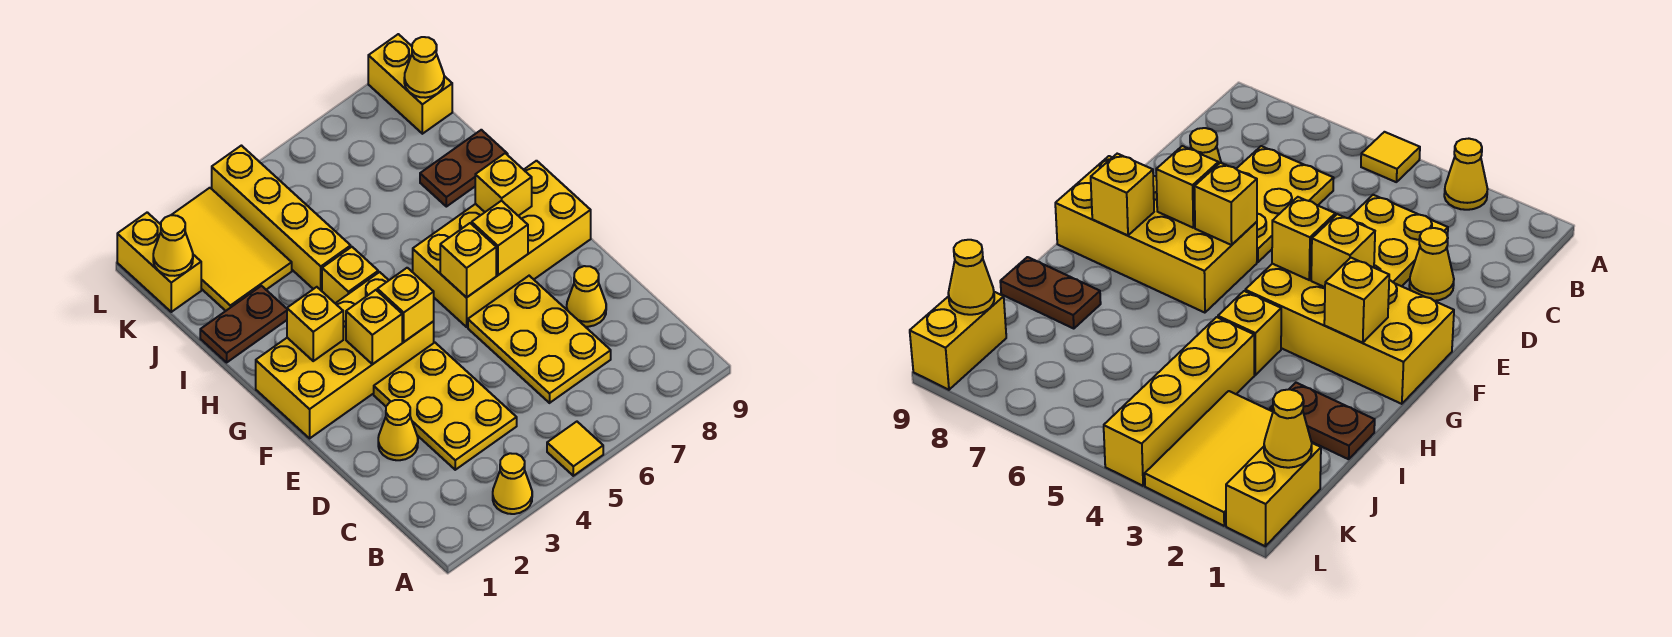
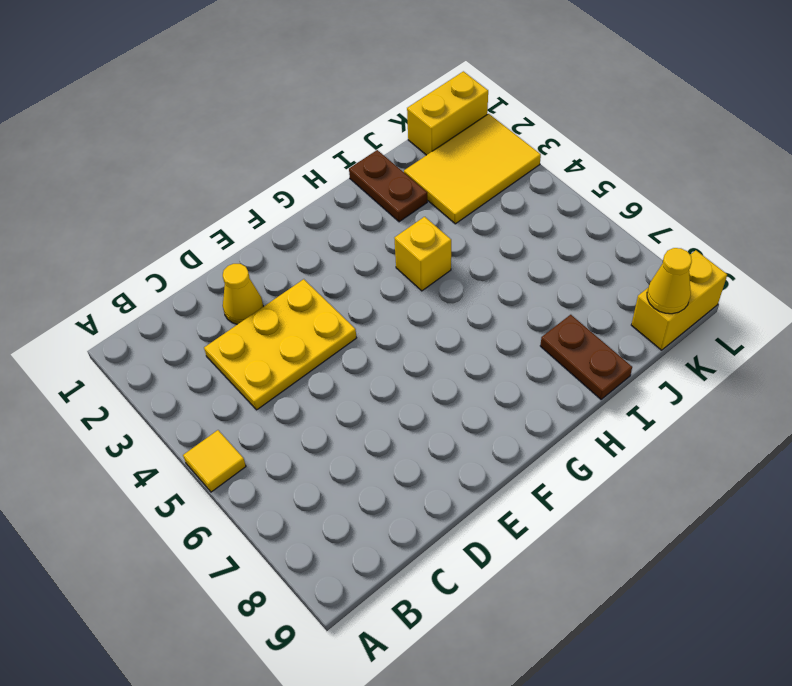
none -> yellow 1x1 cone [493,453,532,514]
none -> yellow 2x3 plate [468,276,611,403]
none -> yellow 1x1 cone [567,266,606,327]

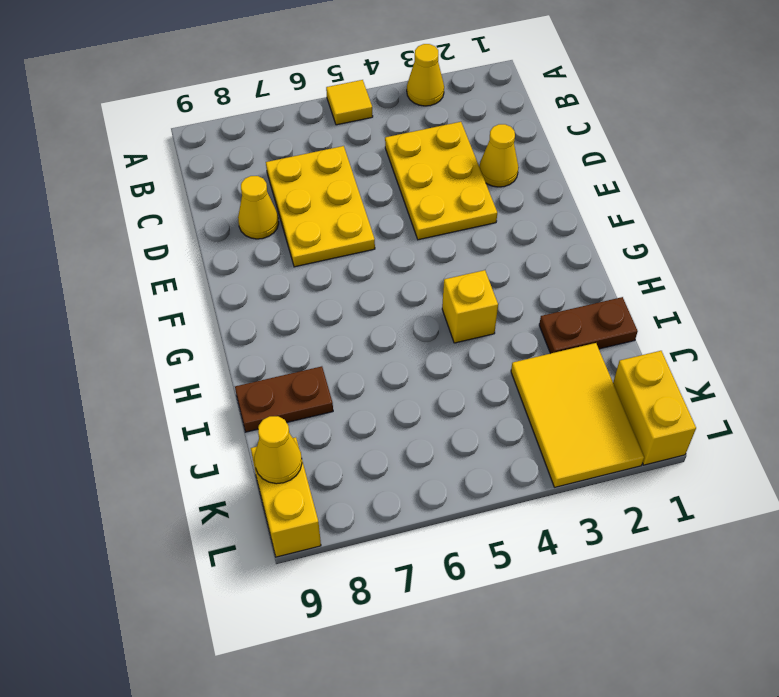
none -> yellow 2x4 brick [256,272,434,438]
none -> yellow 2x4 brick [413,161,591,327]
none -> yellow 1x4 brick [212,146,351,291]

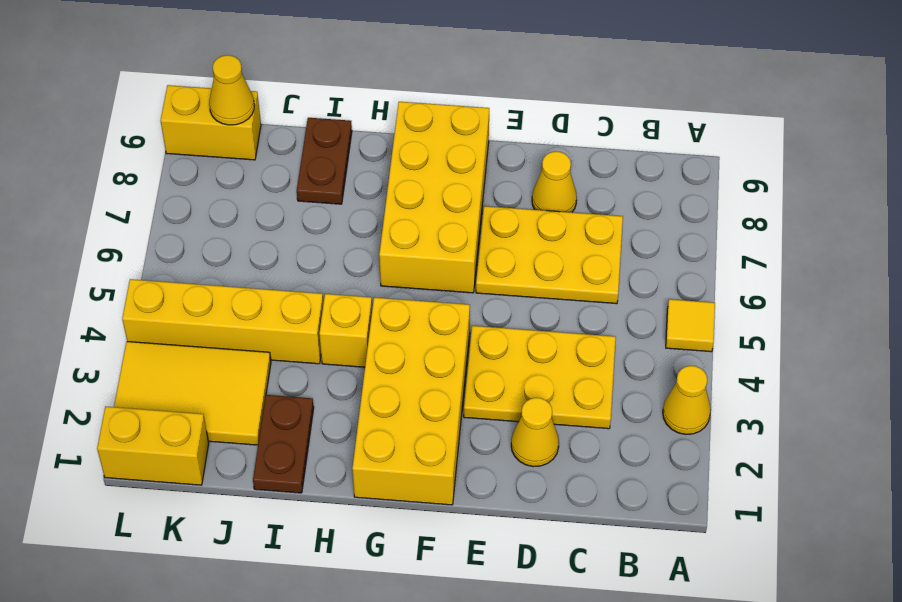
none -> yellow 1x1 brick [346,290,402,364]
none -> yellow 1x1 brick [377,268,434,342]
none -> yellow 1x1 brick [440,223,496,298]

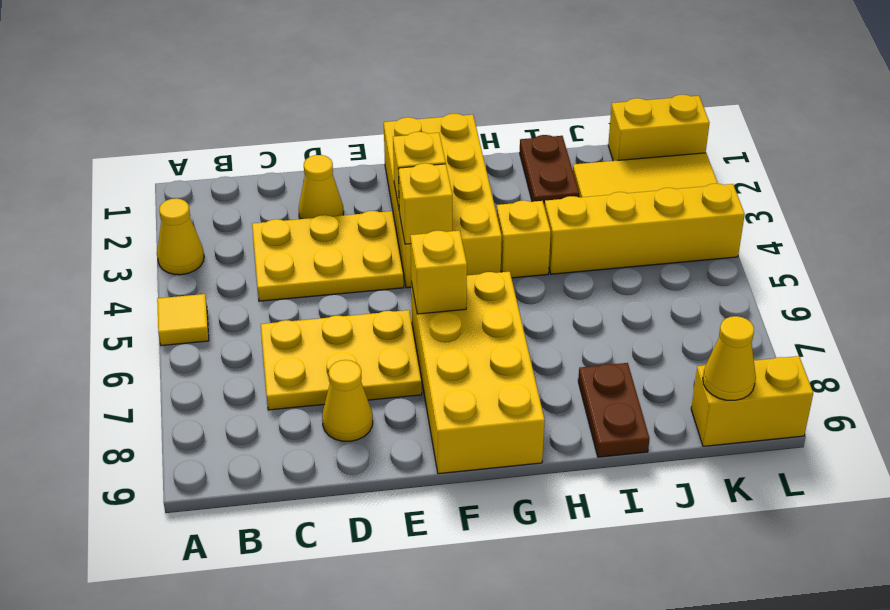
none -> yellow 1x1 brick [472,201,528,275]
none -> yellow 1x1 brick [287,287,343,361]
none -> yellow 1x1 brick [475,153,532,216]

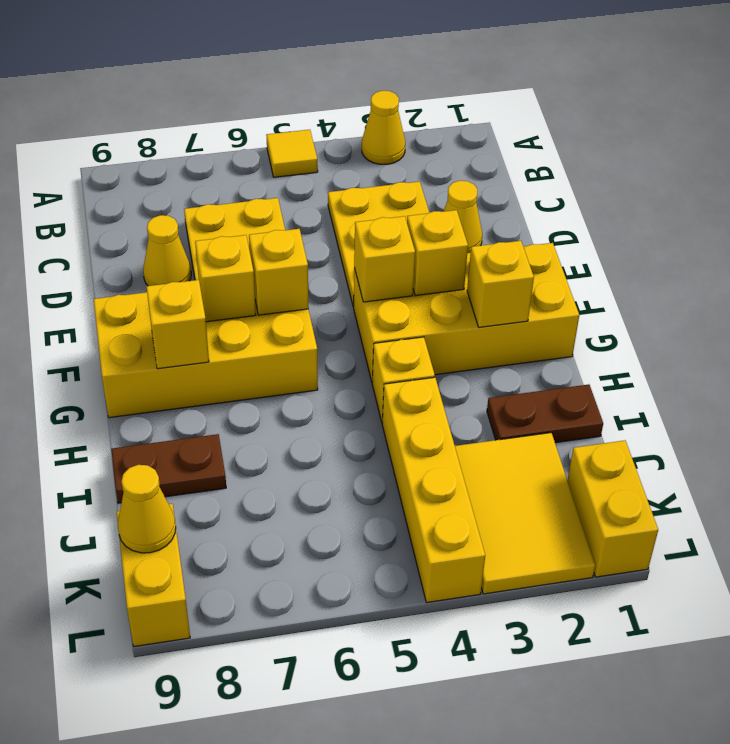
none -> yellow 1x1 cone [153,215,193,276]

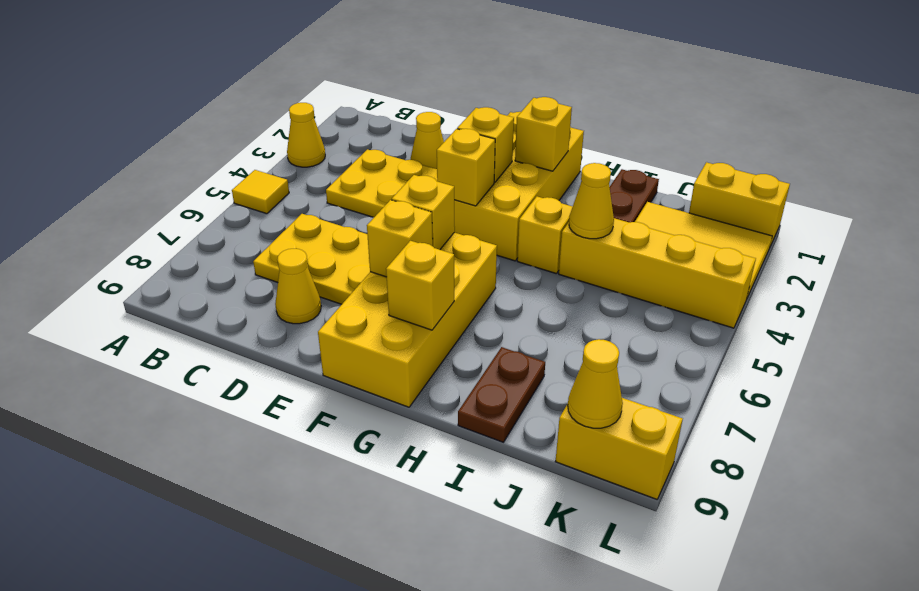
yellow 1x1 cone [569,163,614,239] -> yellow 1x1 cone moved to [153,215,193,276]

